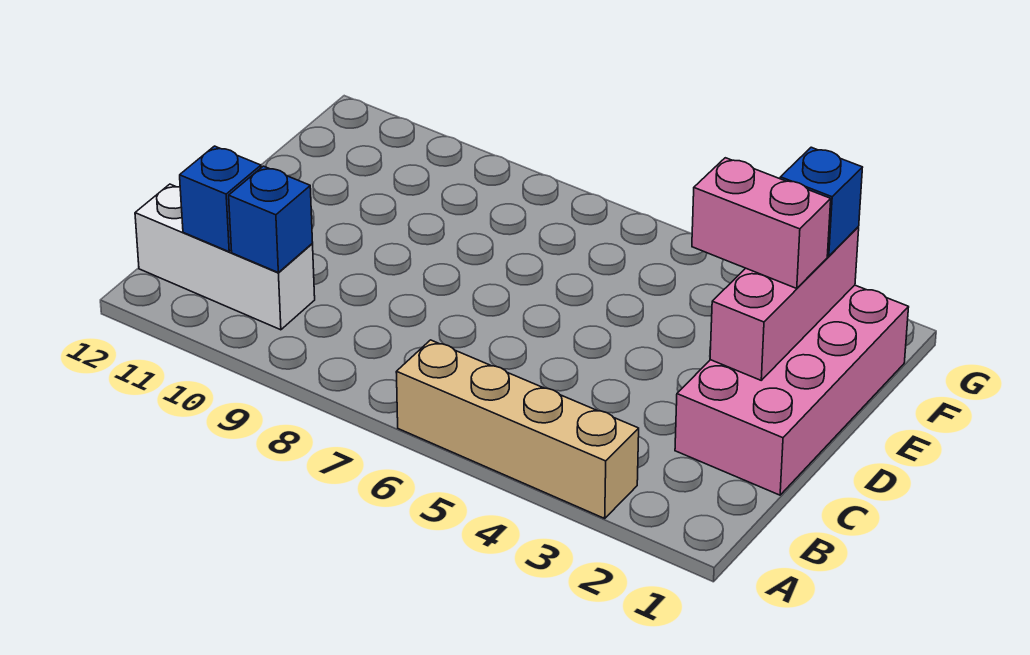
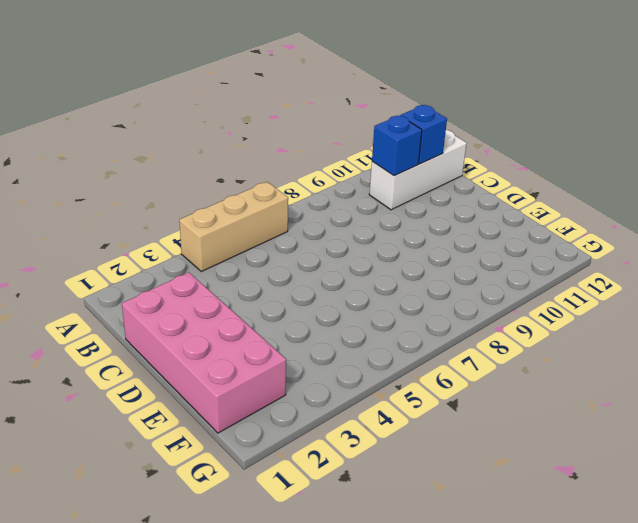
tan 1x3 brick [179,182,288,271] -> tan 1x4 brick [396,340,639,518]
none -> pink 1x3 brick [710,227,859,380]
none -> pink 1x2 brick [692,158,831,288]

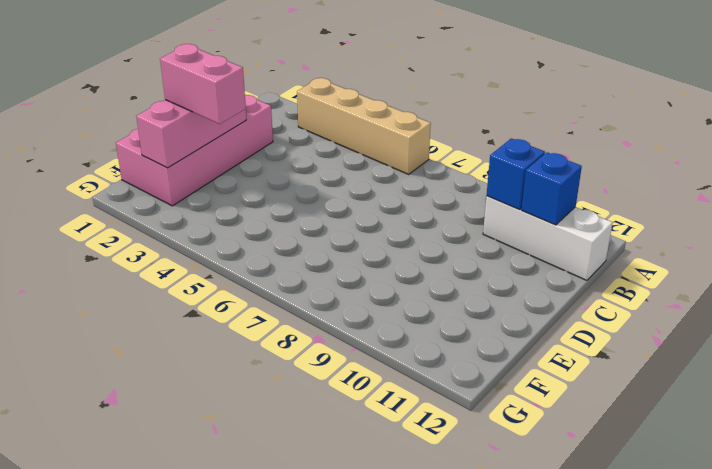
none -> blue 1x1 brick [780,147,863,256]

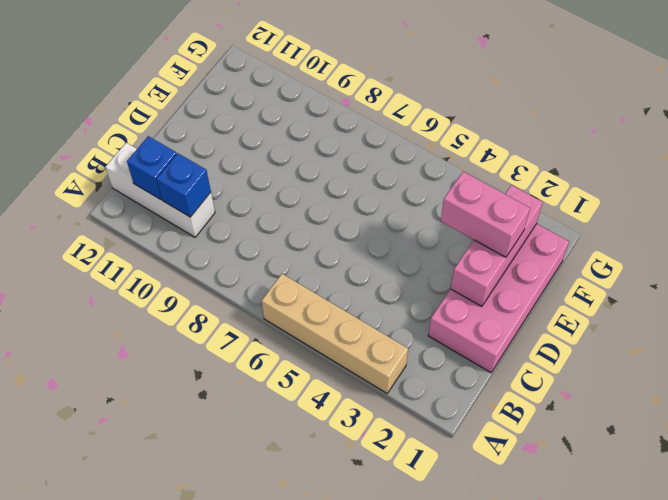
none -> blue 1x1 brick [780,147,863,256]

